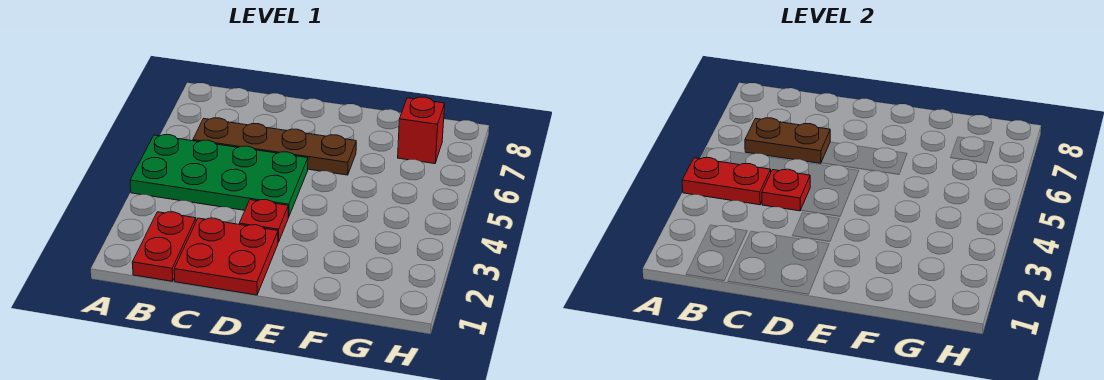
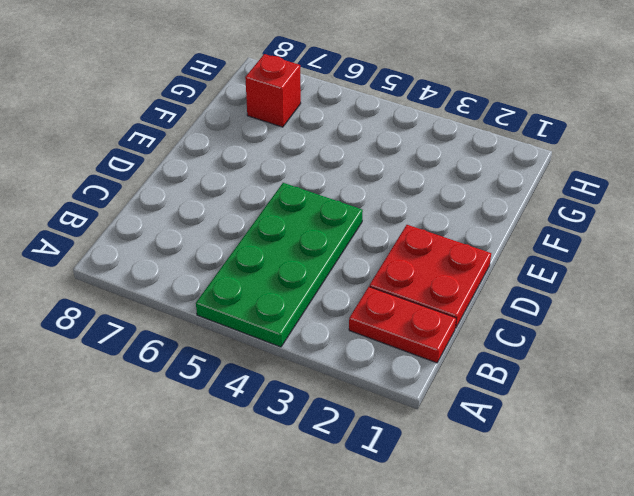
none -> brown 1x4 plate [193,118,356,175]
none -> red 1x1 plate [239,200,288,242]

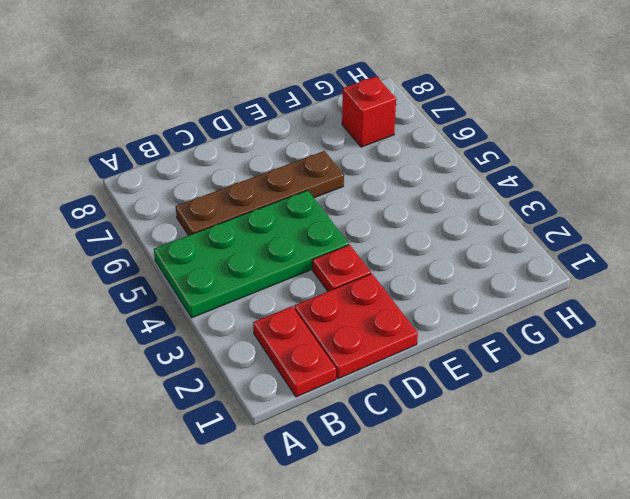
none -> red 1x2 plate [682,158,771,205]
none -> brown 1x2 plate [745,118,830,163]

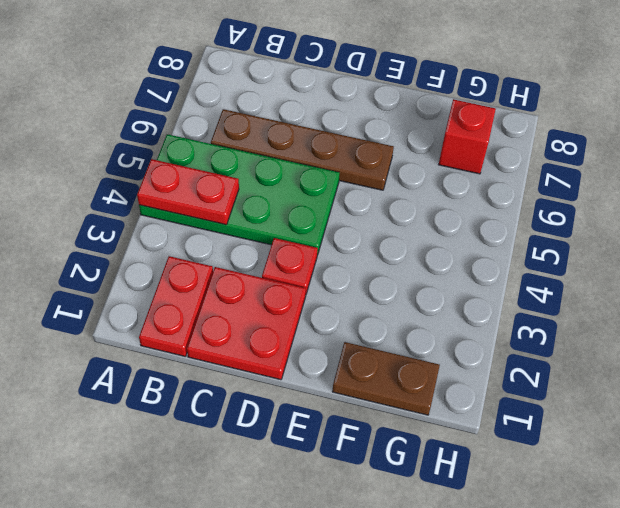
brown 1x2 plate [332,342,440,415] -> brown 1x2 plate moved to [745,118,830,163]
none -> red 1x1 plate [762,169,810,211]

